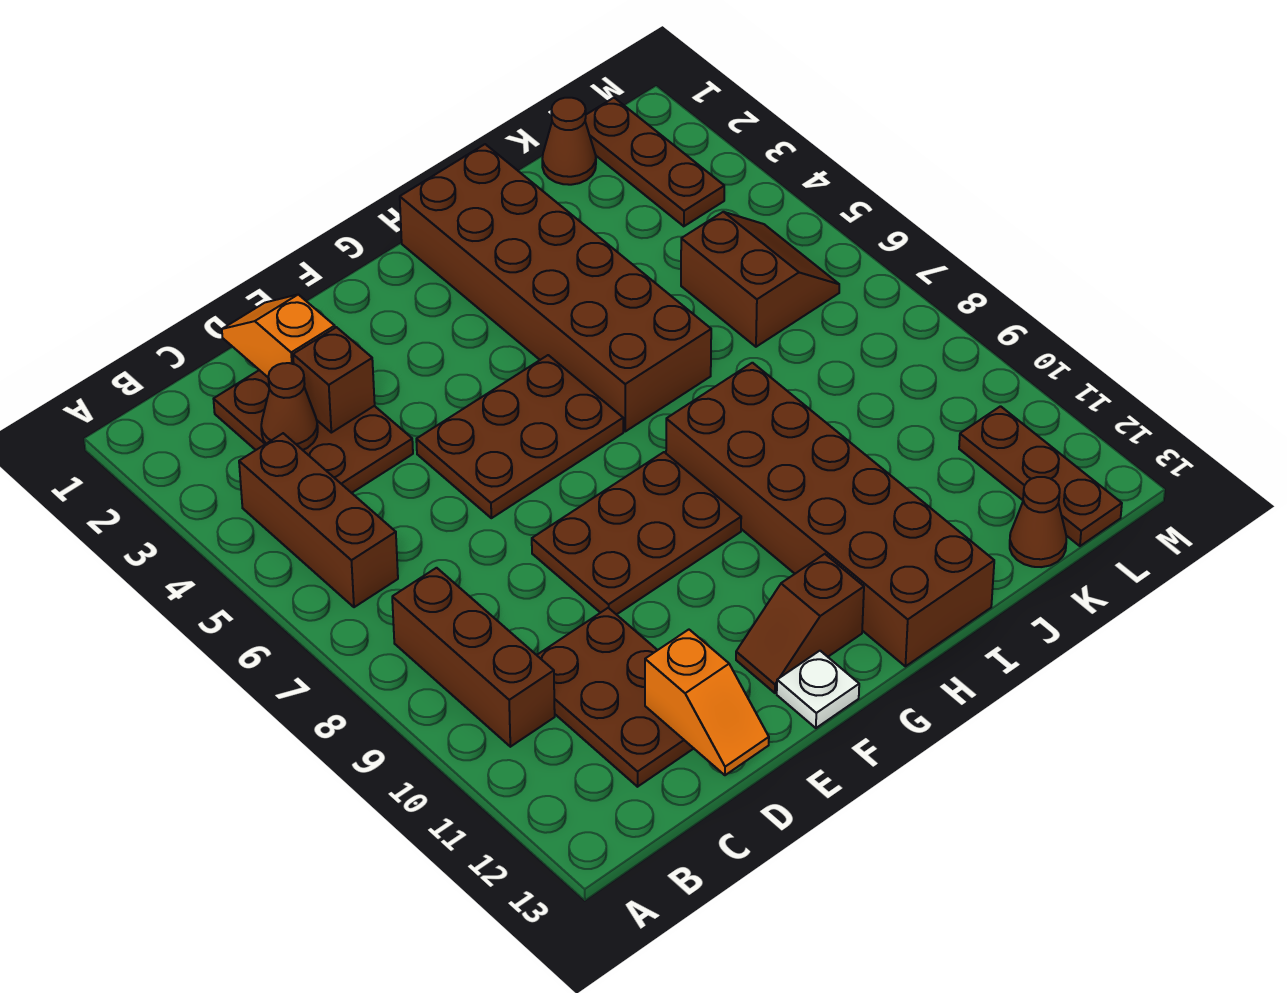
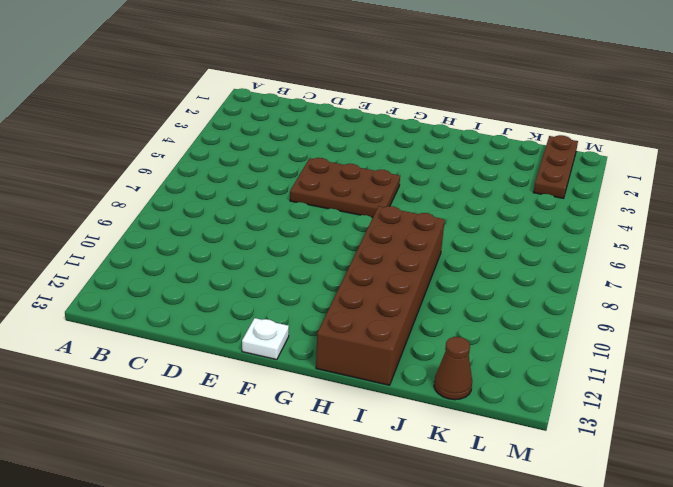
none -> brown 1x3 brick [239,433,398,607]
none -> brown 1x3 brick [392,568,555,747]
none -> brown 2x3 plate [214,370,413,493]

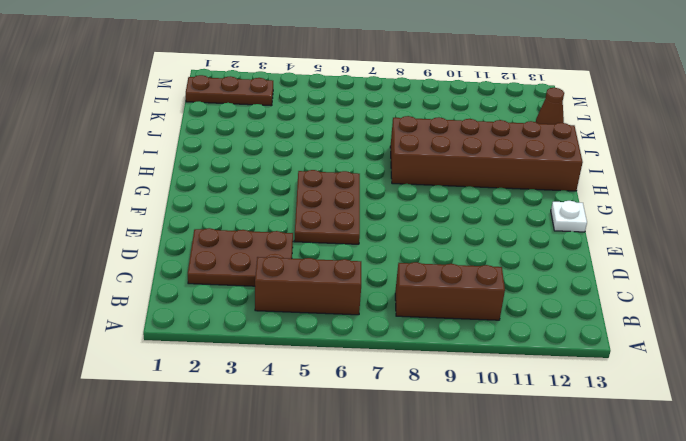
none -> brown 2x3 plate [537,608,694,787]
none -> brown 2x3 plate [532,452,741,615]
none -> brown 1x2 slope [736,554,864,693]

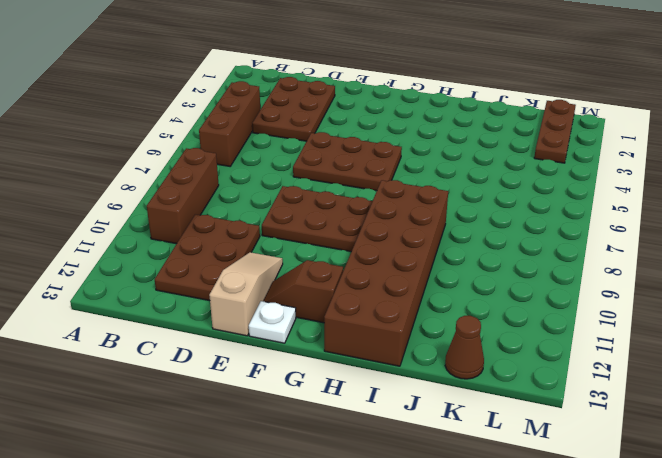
tan 1x3 slope [209,252,283,336] -> none
none -> brown 2x6 brick [400,144,711,431]
none -> brown 1x1 cone [542,98,596,185]
none -> brown 2x2 slope [681,212,839,347]

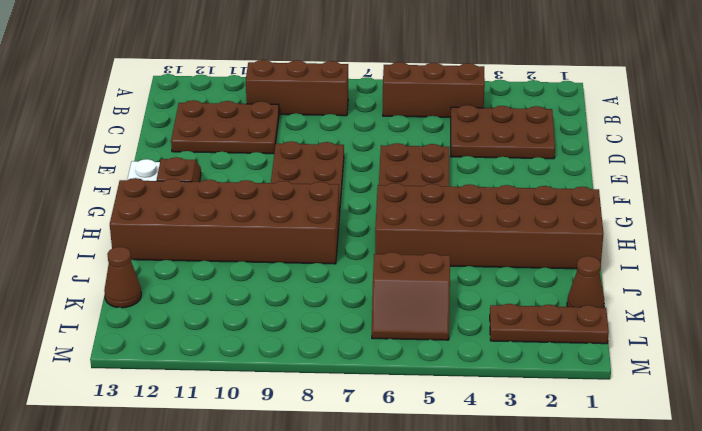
none -> brown 1x3 plate [959,406,1122,546]
none -> brown 1x1 cone [261,363,318,450]
none -> orange 1x2 slope [222,295,335,377]

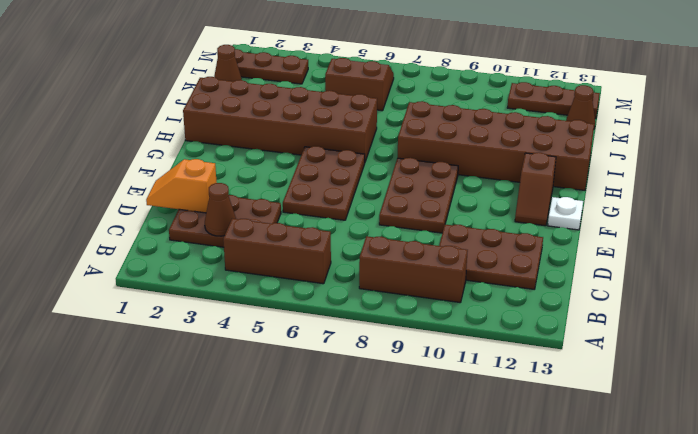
none -> brown 1x1 brick [293,327,375,433]
none -> orange 1x2 slope [645,630,769,775]

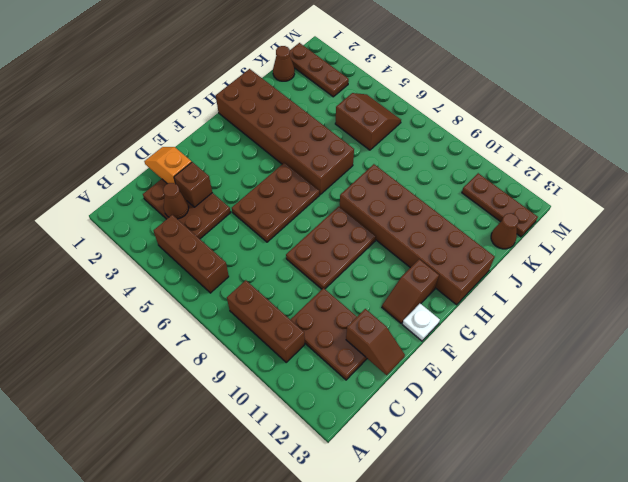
brown 1x2 slope [346,309,405,375] -> orange 1x2 slope [645,630,769,775]

